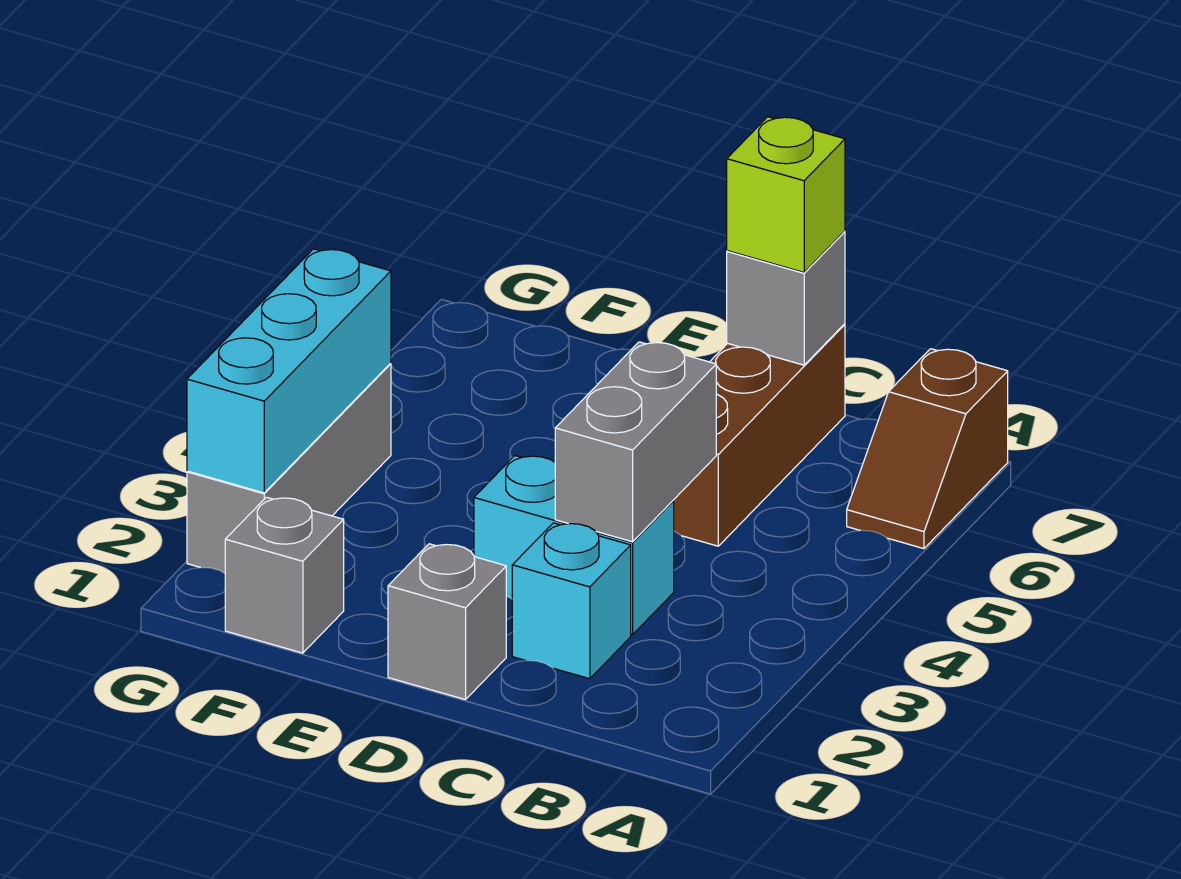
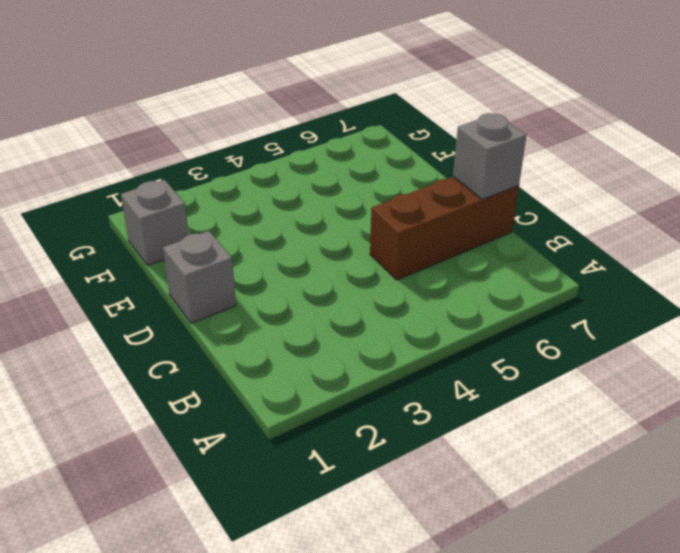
none -> brown 1x2 slope [847,349,1008,549]
none -> cyan 1x1 brick [512,523,631,679]

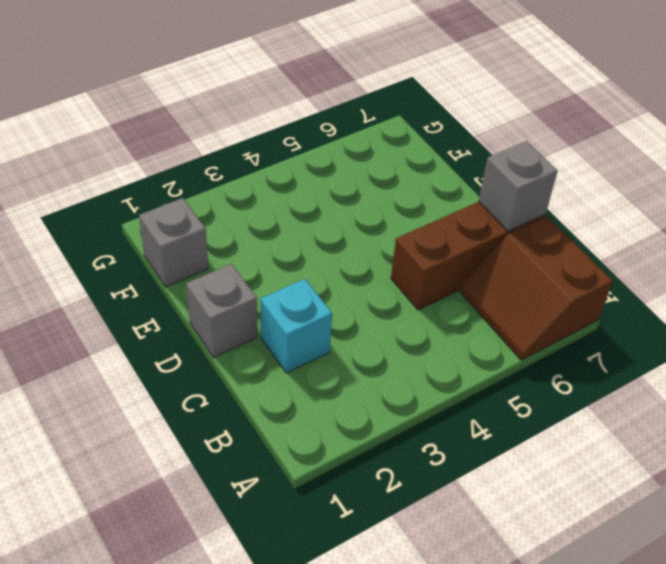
brown 2x2 slope [460,216,613,360] -> brown 1x2 slope [847,349,1008,549]
none -> cyan 1x2 brick [474,456,674,634]
none -> grey 1x3 brick [187,364,391,573]

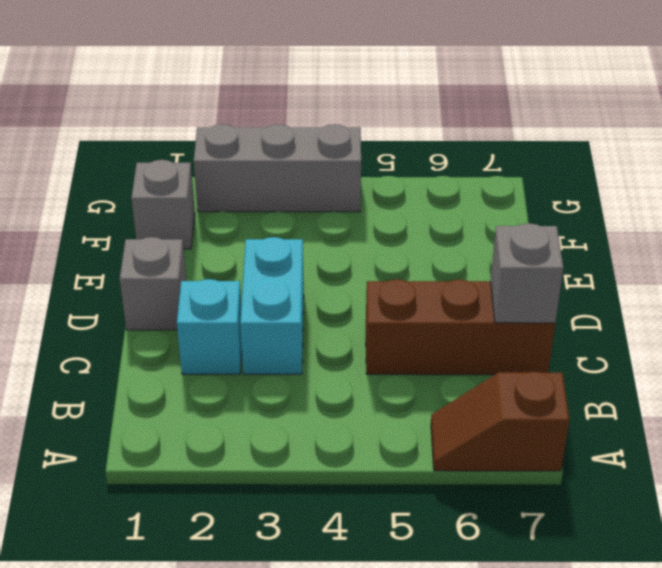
none -> grey 1x2 brick [555,342,716,542]
none -> cyan 1x3 brick [187,249,391,493]

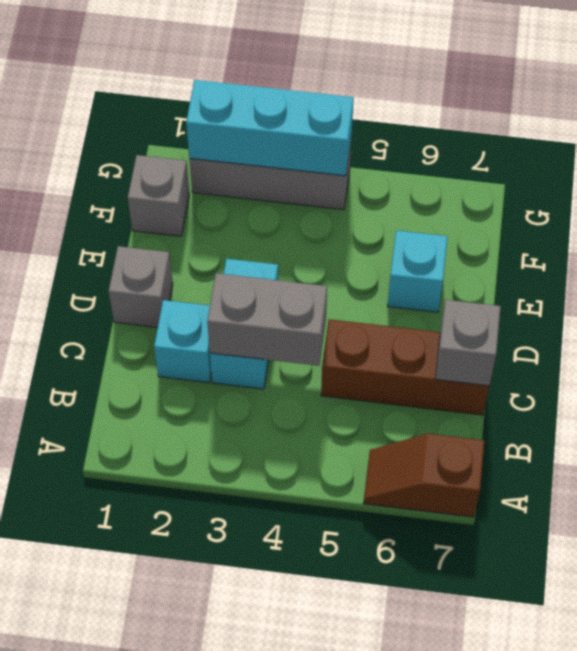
cyan 1x1 brick [388,230,448,312] -> none
none -> lime 1x1 brick [727,117,845,272]

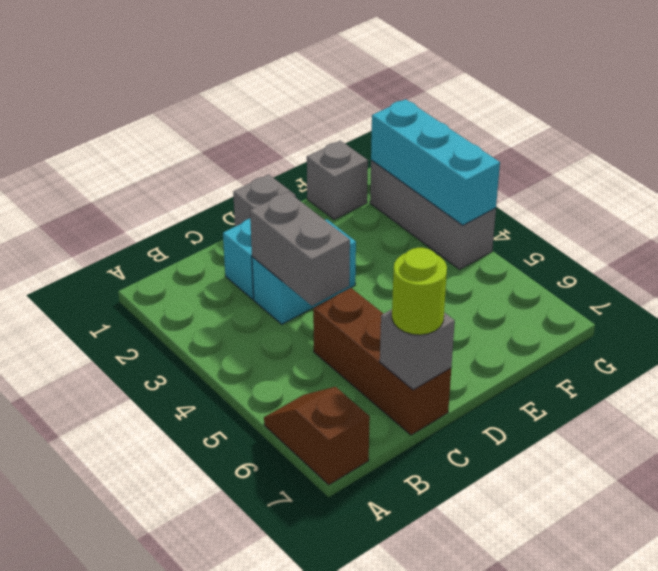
lime 1x1 round brick [392,248,447,335] -> lime 1x1 brick [727,117,845,272]

